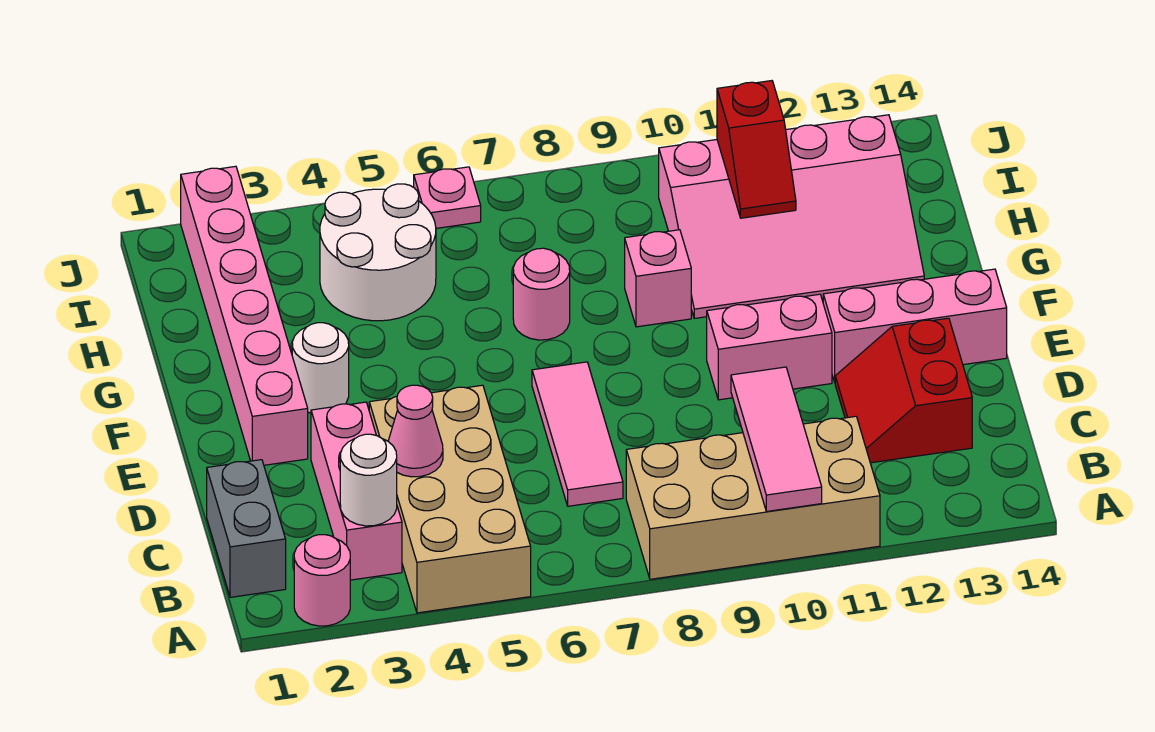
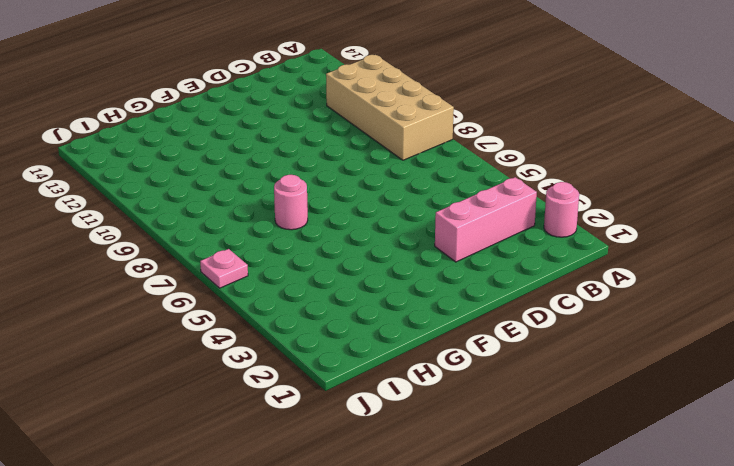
none -> tan 2x4 brick [369,385,531,613]
none -> grey 1x2 brick [207,460,286,597]
none -> pink 1x3 tile [532,362,623,506]

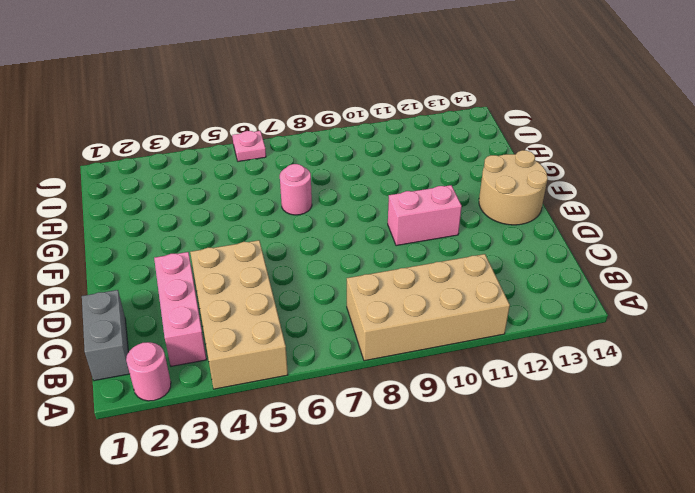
tan 2x2 round brick [479,150,548,225] -> pink 1x3 brick [823,269,1007,382]
none -> pink 1x3 tile [532,362,623,506]
none -> red 2x2 slope [835,318,972,463]
none -> pink 1x6 brick [181,166,308,465]

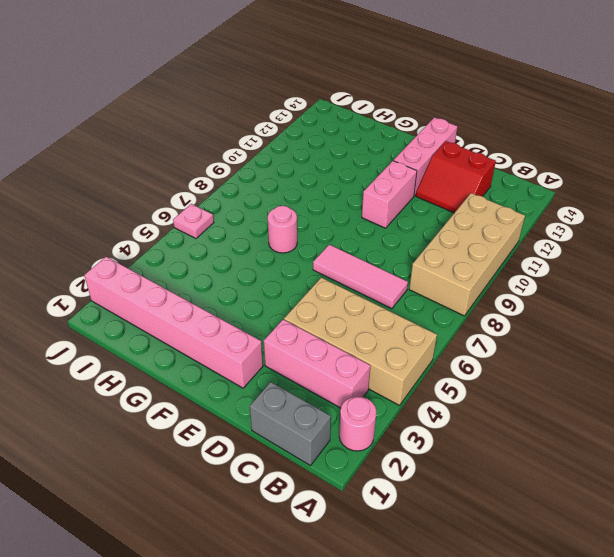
none -> white 1x1 round brick [292,323,349,413]
none -> pink 1x1 brick [625,230,691,327]
none -> pink 3x4 slope [659,115,924,318]

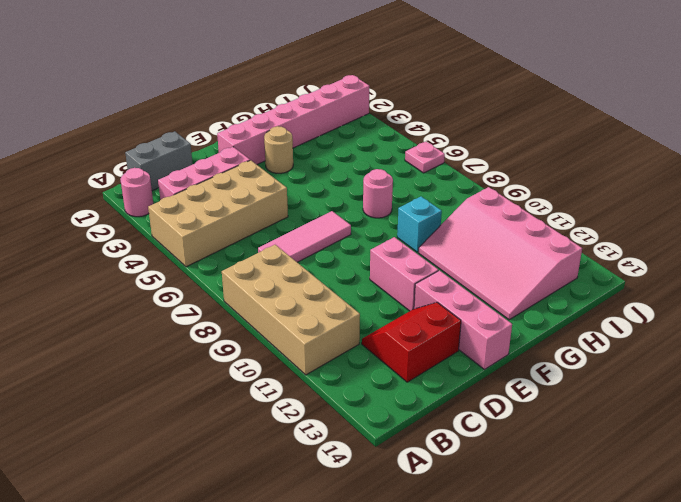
tan 1x1 round brick [264,126,293,173] -> white 1x1 round brick [292,323,349,413]
cyan 1x1 brick [397,197,442,252] -> pink 1x1 brick [625,230,691,327]
none -> white 2x2 round brick [320,184,436,321]
none -> pink 1x3 tile [731,367,822,511]
none -> white 1x1 round brick [340,434,397,526]

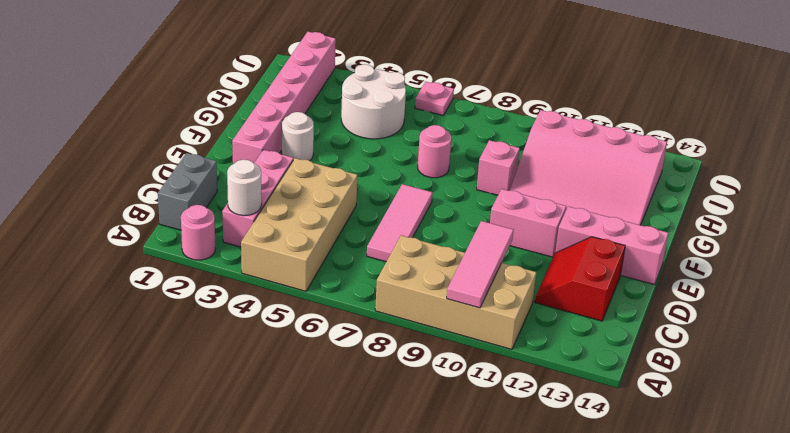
none -> pink 1x1 cone [388,385,443,477]
none -> red 1x2 slope [717,81,796,218]

